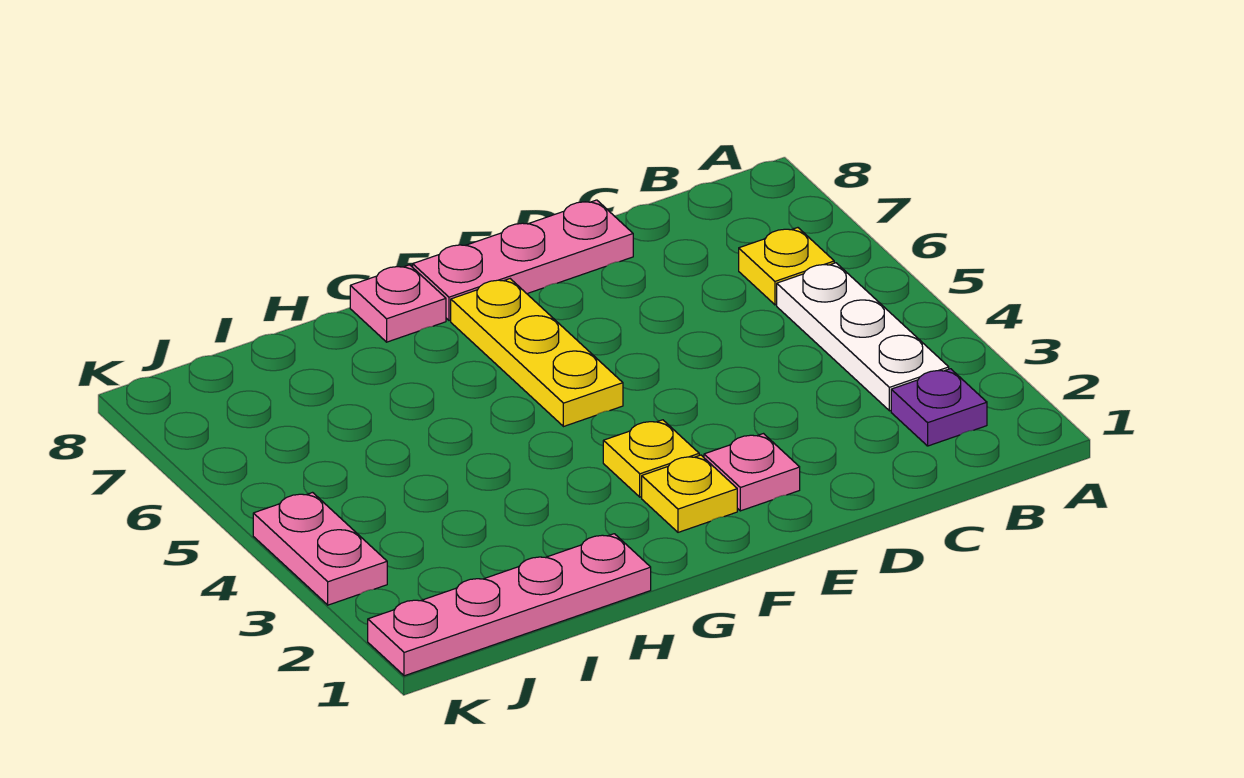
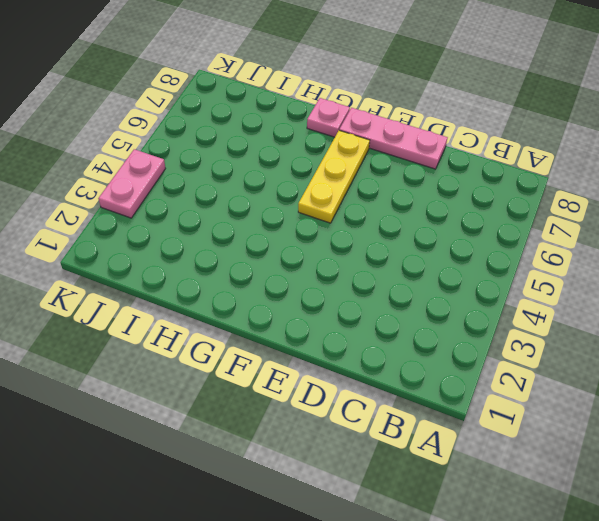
none -> purple 1x1 plate [891,369,987,446]
none -> white 1x3 plate [777,263,949,411]

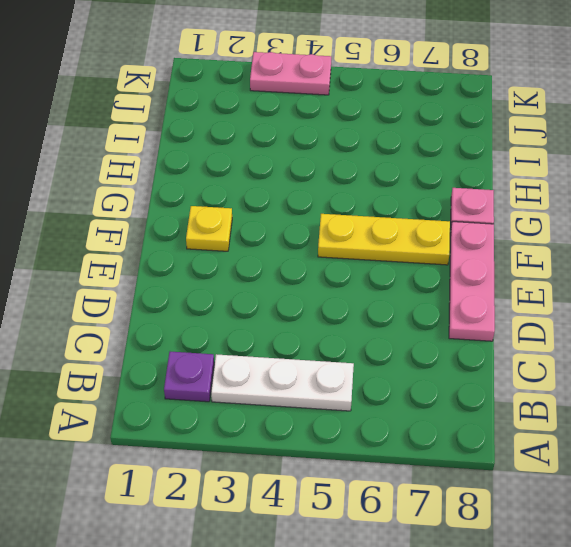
none -> yellow 1x1 plate [739,228,834,305]
none -> pink 1x1 plate [704,434,800,511]

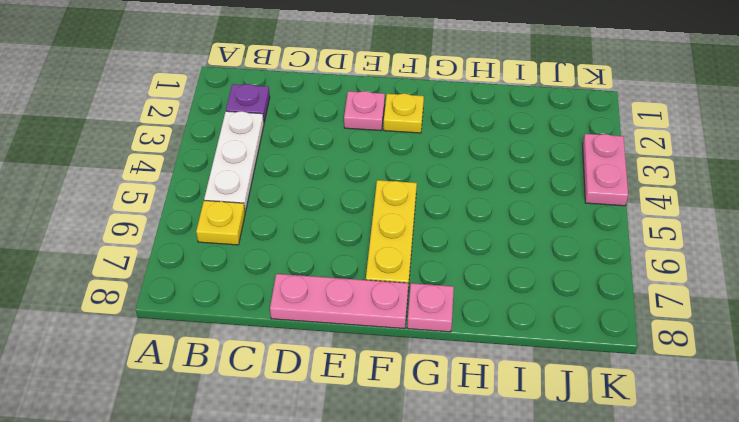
none -> yellow 1x1 plate [603,420,699,497]
none -> pink 1x4 plate [368,534,651,676]

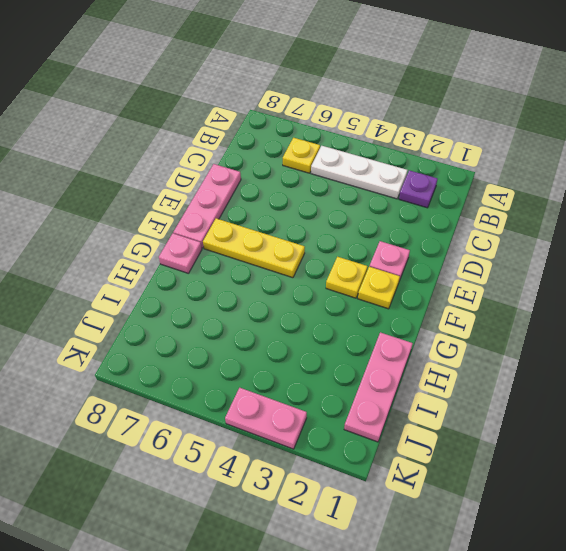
pink 1x3 plate [344,332,413,442] -> pink 1x4 plate [368,534,651,676]

